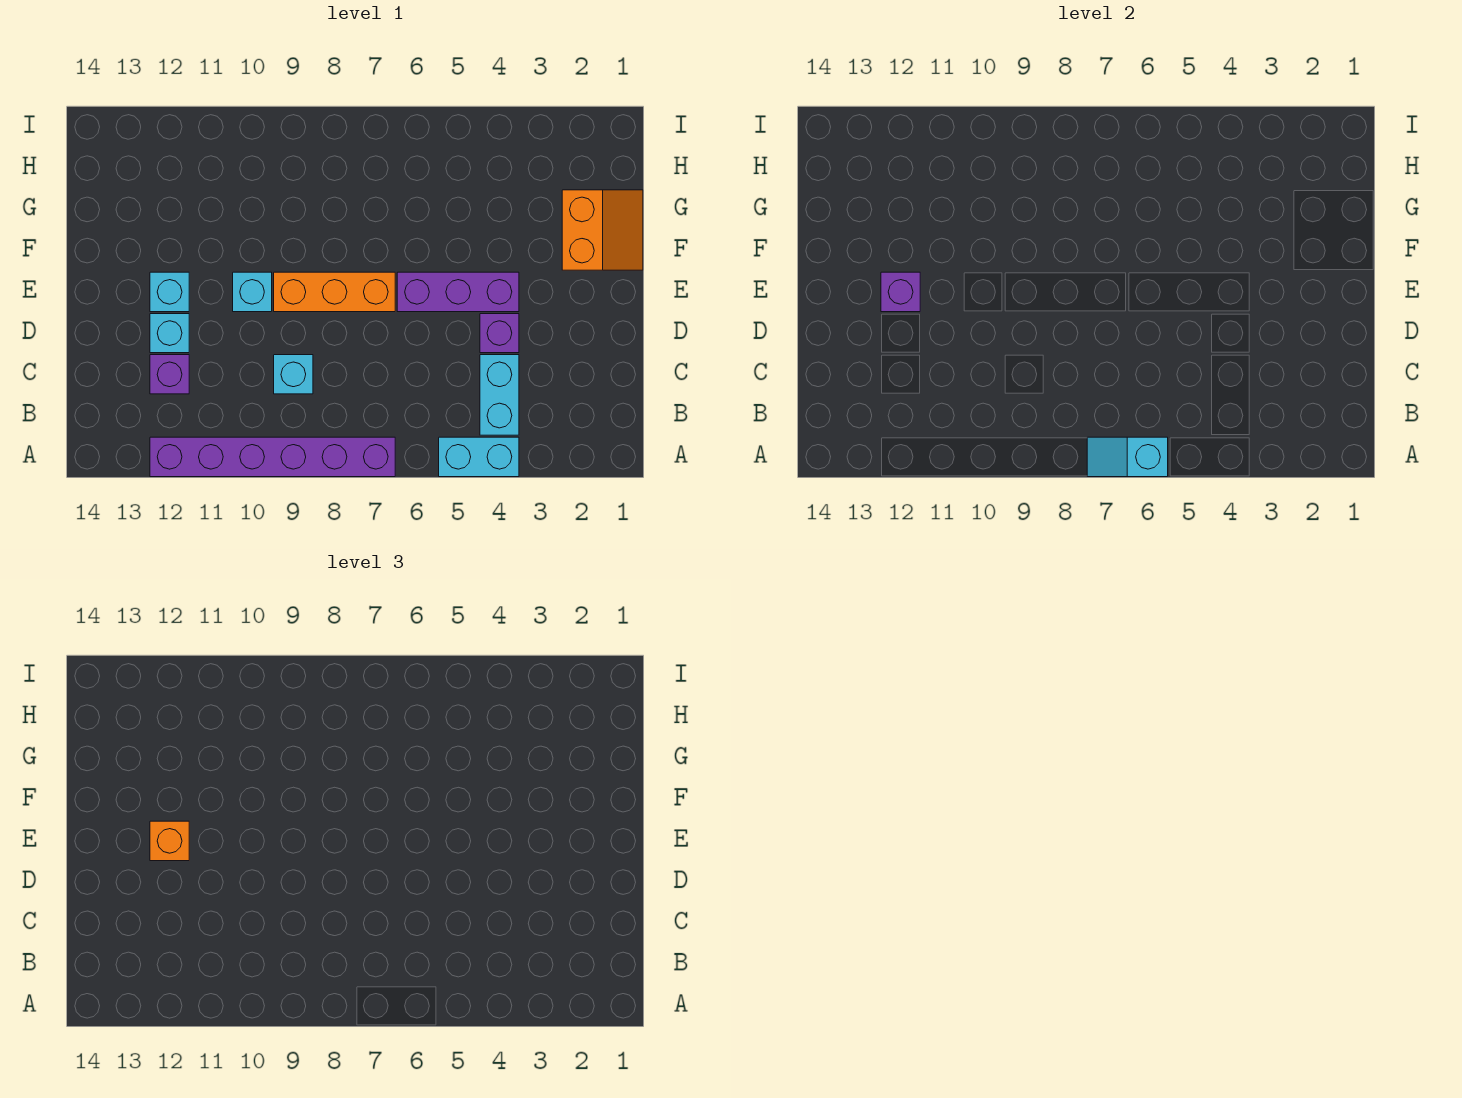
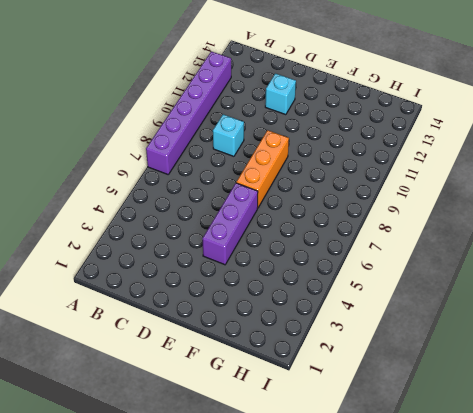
none -> cyan 1x2 brick [439,437,519,477]
none -> cyan 1x2 brick [480,355,519,435]
none -> purple 1x1 brick [150,355,189,394]

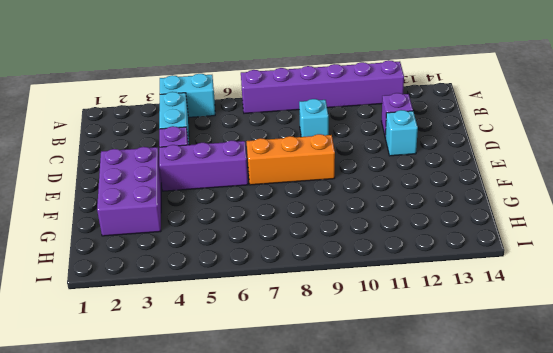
purple 2x3 brick [97,147,161,236] -> orange 2x2 slope [562,190,643,270]
none -> cyan 1x1 brick [233,272,272,312]
none -> cyan 1x1 brick [150,272,189,312]
none -> cyan 1x2 slope [1087,437,1168,477]

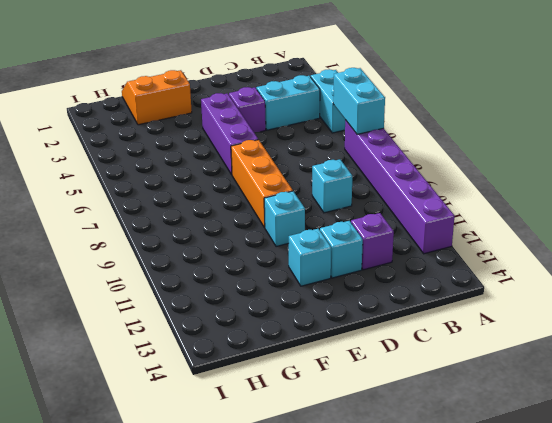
cyan 1x2 brick [333,68,385,134] -> cyan 1x2 slope [1087,437,1168,477]
none -> purple 1x1 brick [881,272,920,312]
none -> orange 1x1 brick [150,821,189,861]

